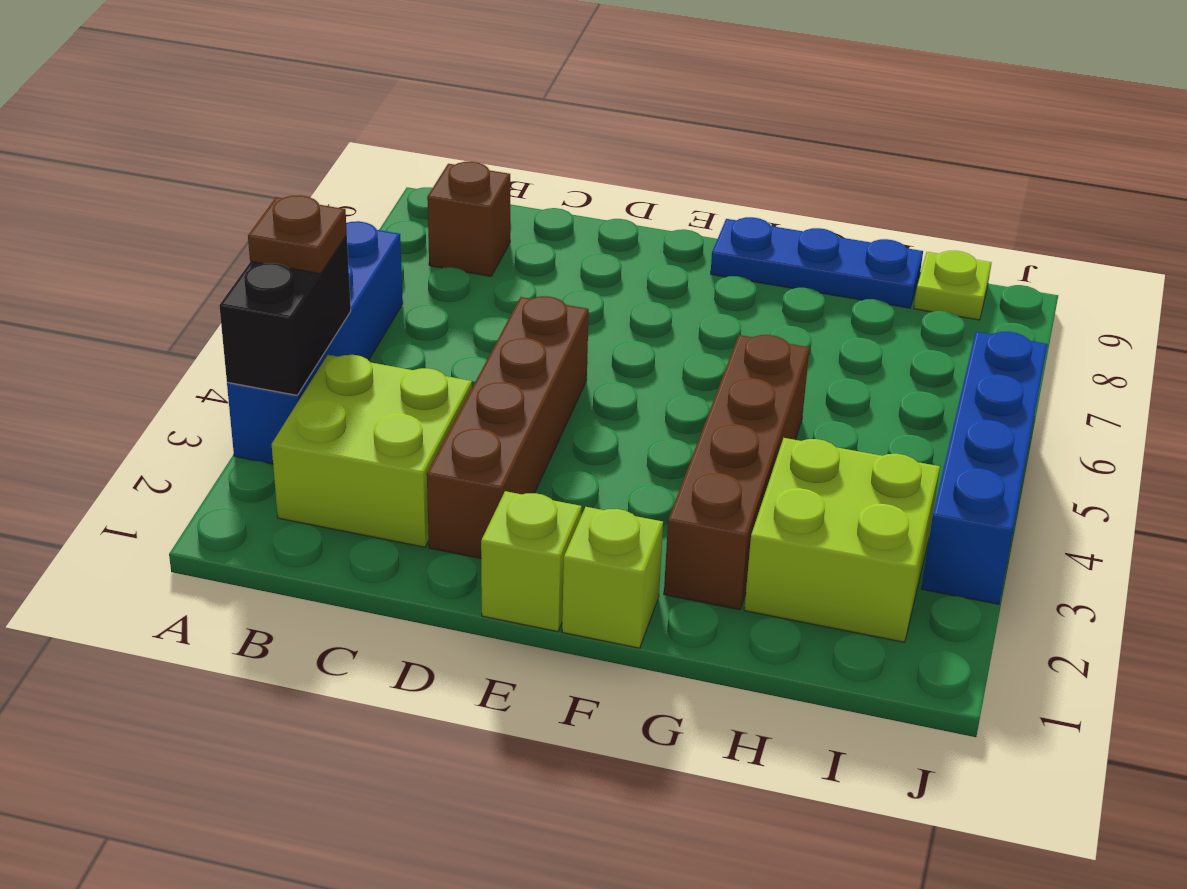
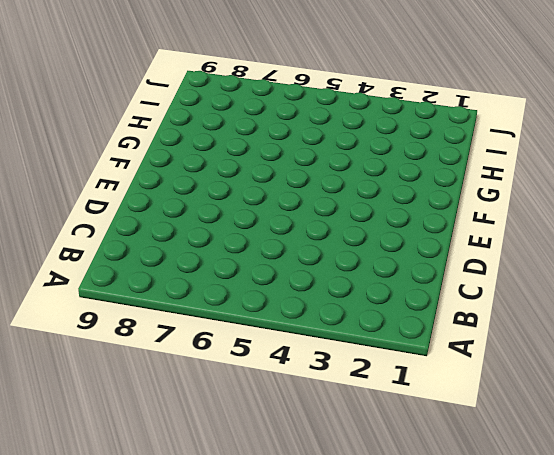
none -> blue 1x4 brick [227,221,403,464]
none -> lime 2x2 brick [272,355,472,547]
none -> brown 1x1 brick [427,162,510,276]

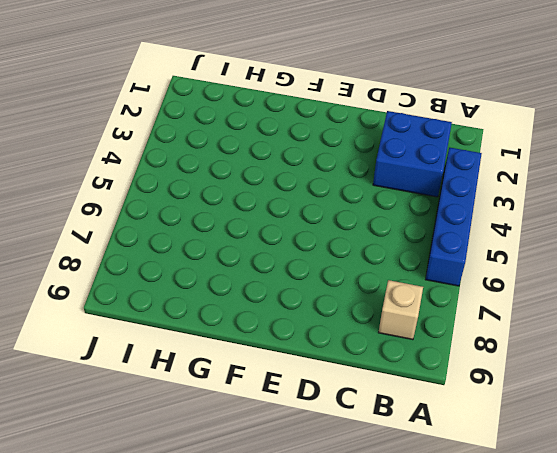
blue 2x2 brick [373,111,452,197] -> lime 2x2 brick [272,355,472,547]
tan 1x1 brick [378,280,423,340] -> brown 1x1 brick [427,162,510,276]
none -> brown 1x4 brick [427,296,589,558]
none -> lime 1x1 brick [481,491,582,632]
none -> lime 1x1 brick [562,507,663,648]

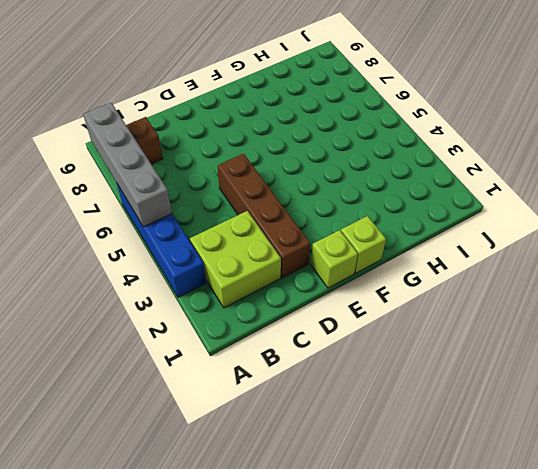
grey 1x4 brick [83,103,172,227] -> none
none -> blue 1x3 plate [711,217,923,308]
none -> brown 1x4 brick [664,335,810,610]
none -> lime 2x2 brick [744,438,940,642]

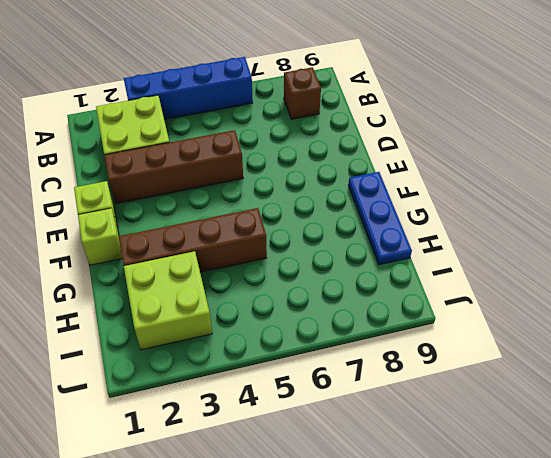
none -> lime 1x1 plate [914,251,992,320]
none -> blue 1x4 brick [921,332,1048,604]
none -> black 1x2 brick [219,235,351,395]

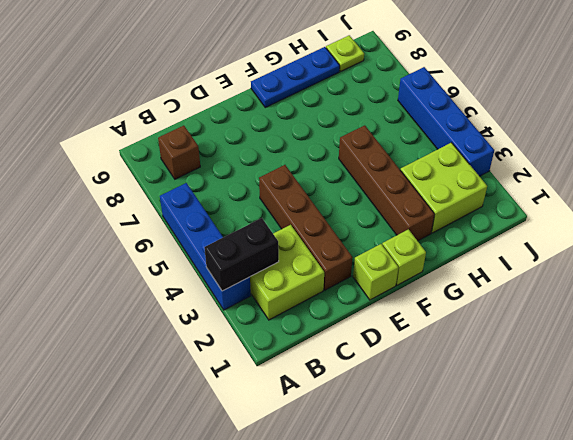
black 1x2 brick [204,218,279,291] -> black 1x2 brick turned to [219,235,351,395]
none -> brown 1x1 plate [248,195,347,274]

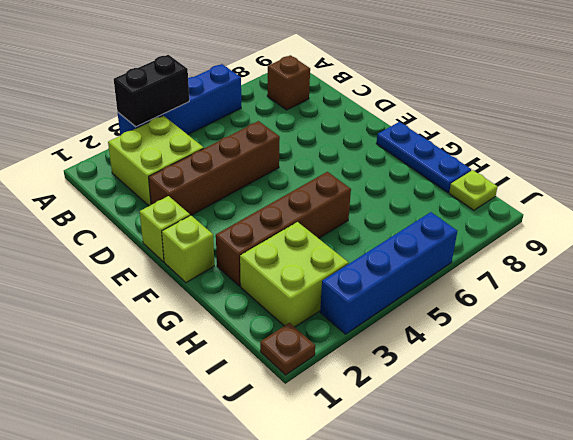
brown 1x1 plate [260,323,315,375] -> brown 1x1 plate moved to [248,195,347,274]

